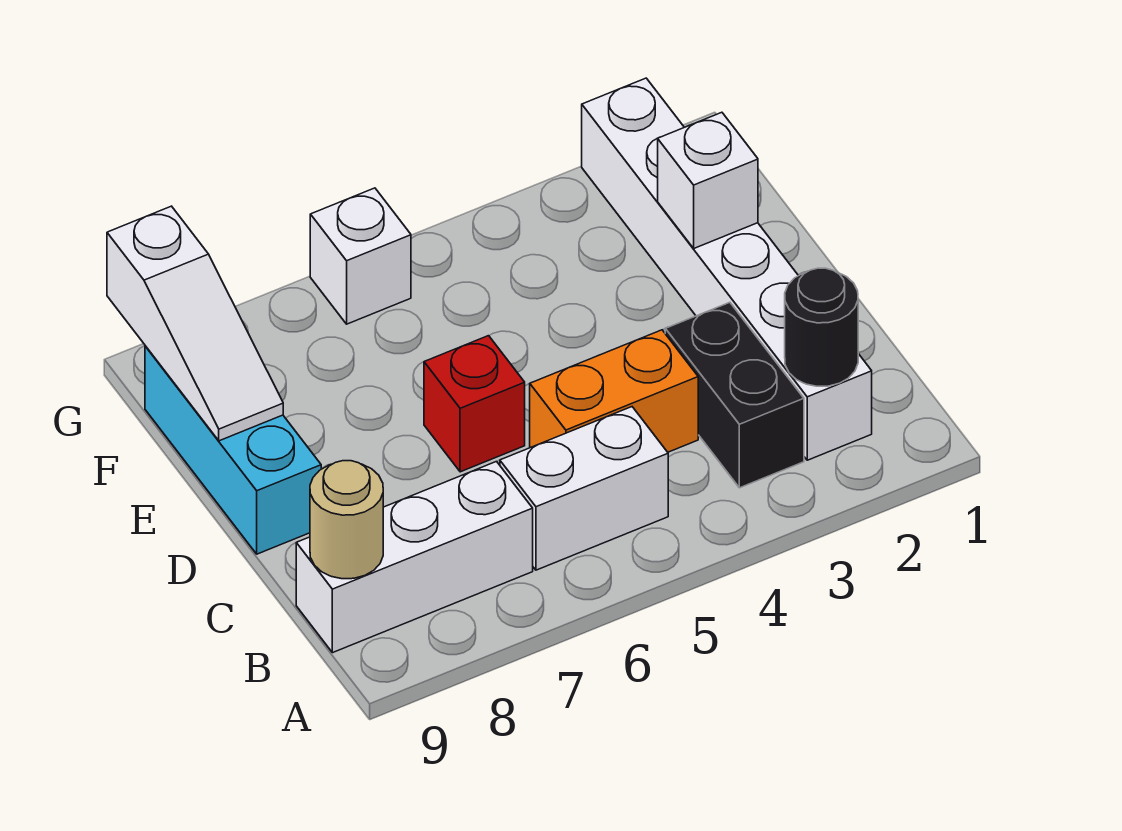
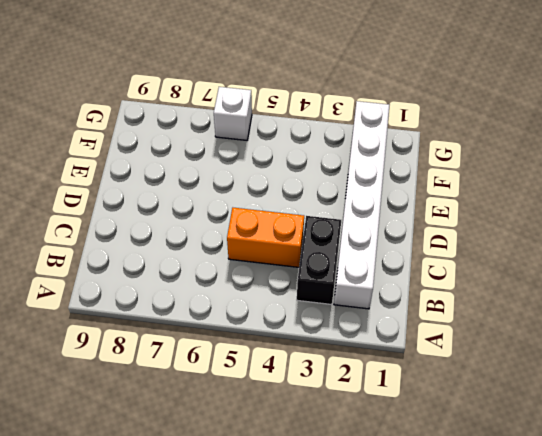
none -> white 1x2 brick [500,407,668,570]
none -> white 1x3 brick [296,462,533,653]
none -> red 1x1 brick [424,336,525,472]

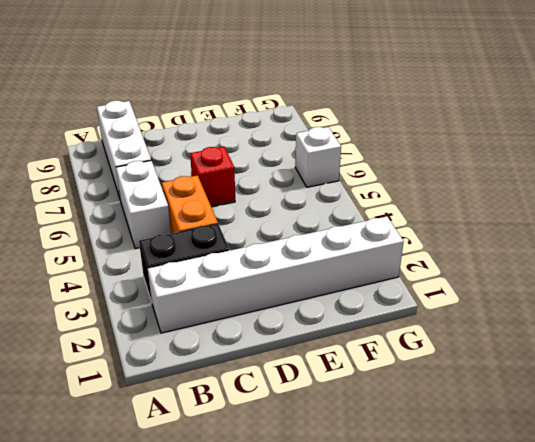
none -> cyan 1x3 brick [145,346,321,554]
none -> black 1x1 round brick [785,268,858,386]
none -> tan 1x1 round brick [310,461,383,579]

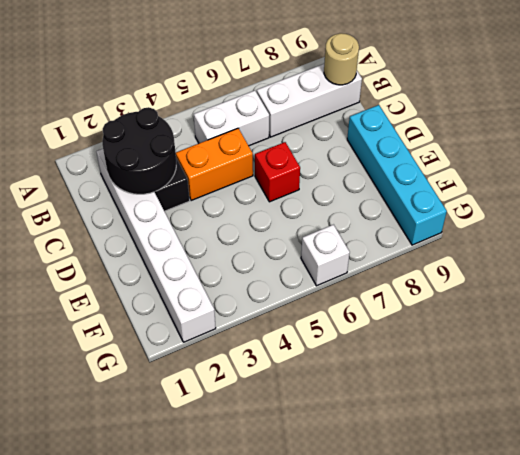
black 2x2 round brick [102,107,176,194] -> black 1x1 round brick [785,268,858,386]
cyan 1x4 brick [347,105,447,245] -> cyan 1x3 brick [145,346,321,554]
none -> white 1x1 brick [658,112,758,248]
none -> white 1x3 slope [107,206,283,441]

